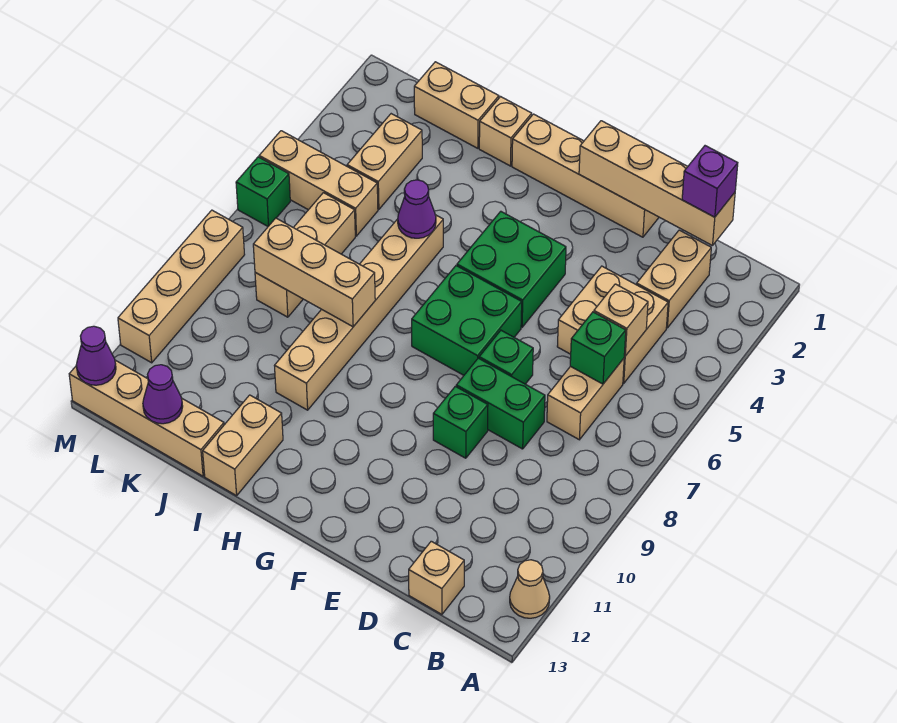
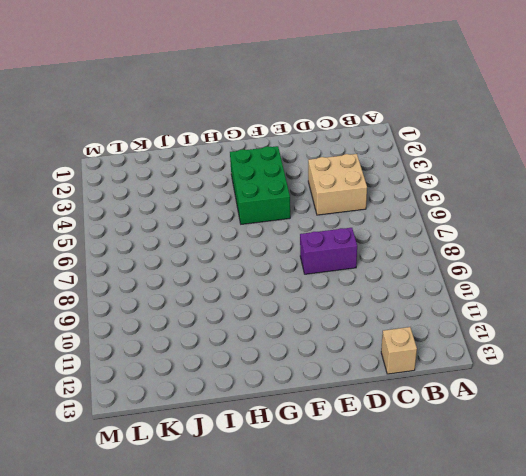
purple 1x2 brick [300,228,357,274] -> green 1x2 brick [456,358,545,449]
green 2x3 brick [230,146,290,224] -> green 2x2 brick [457,211,566,327]
none -> tan 1x1 cone [510,560,550,618]
none -> tan 1x2 brick [637,230,711,328]
none -> tan 1x2 brick [547,359,624,440]

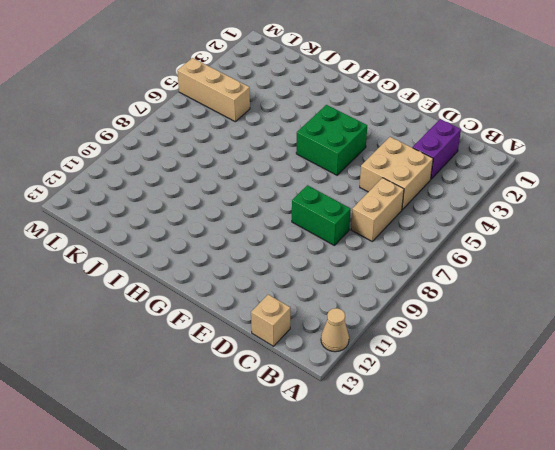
purple 1x2 brick [413,119,461,179] -> tan 1x2 brick [637,230,711,328]
none -> tan 1x4 brick [512,114,659,237]
none -> green 1x1 brick [479,330,533,384]
none -> green 1x1 brick [433,386,488,458]

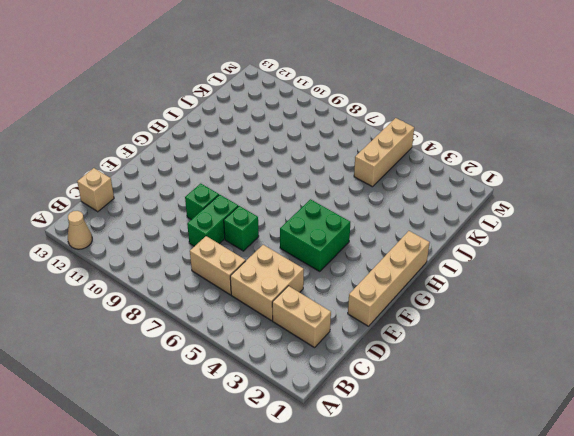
none -> green 2x2 brick [412,266,522,375]
none -> tan 1x1 brick [479,97,532,166]
none -> tan 1x6 brick [274,215,443,410]

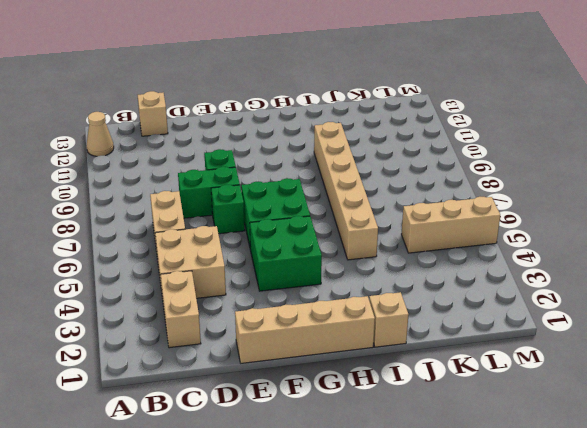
none -> tan 1x2 brick [203,395,283,496]
none -> tan 1x2 brick [414,62,499,148]
none -> tan 1x4 brick [69,360,224,476]

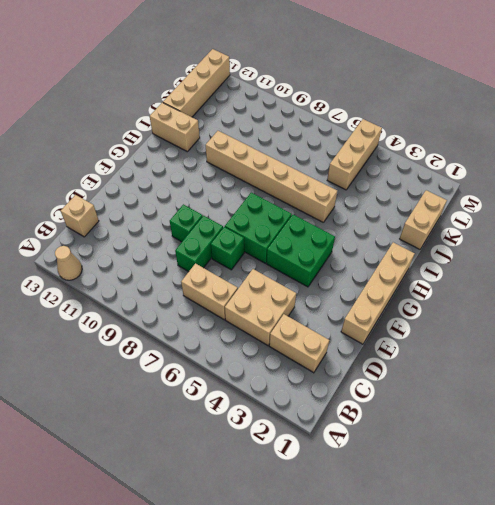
none -> tan 1x1 brick [479,97,532,166]
none -> tan 1x2 brick [347,114,422,209]
none -> tan 1x3 brick [255,193,355,317]

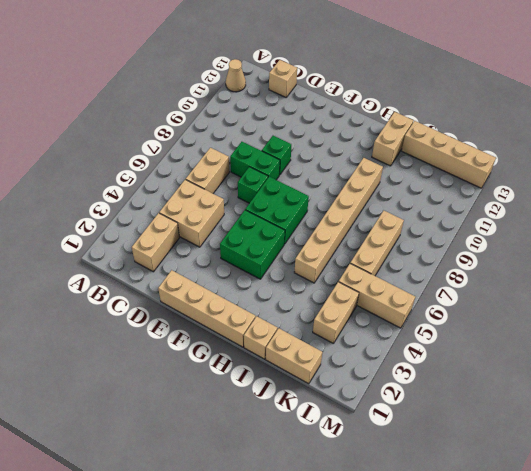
none -> green 1x1 brick [236,157,290,226]
none -> tan 1x4 brick [118,210,245,363]
none -> tan 1x4 brick [579,121,735,246]

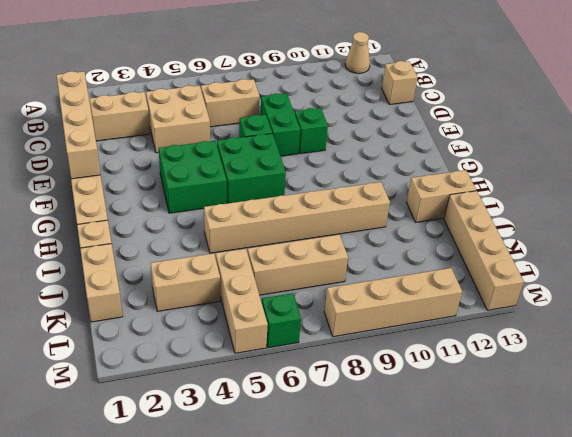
none -> tan 1x1 brick [594,284,648,356]
none -> green 1x1 brick [570,312,626,384]
none -> purple 1x1 cone [398,180,436,238]

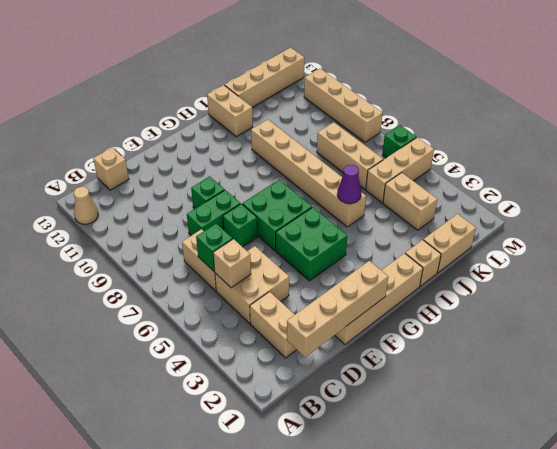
none -> tan 1x3 brick [253,218,375,327]
none -> purple 1x1 cone [143,365,183,424]
none -> purple 1x1 cone [76,326,116,385]

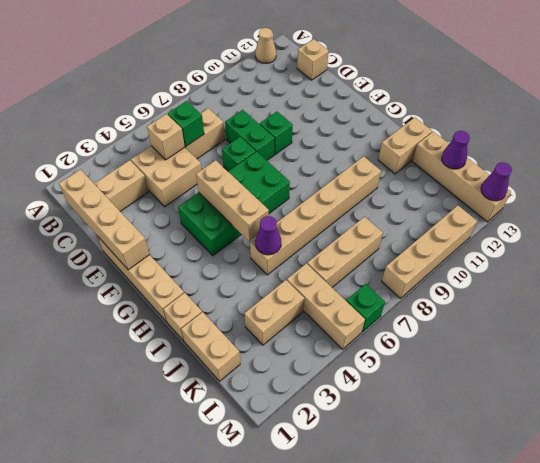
tan 1x3 brick [196,160,269,241] -> tan 1x3 brick moved to [253,218,375,327]
none -> purple 1x1 brick [682,146,738,217]

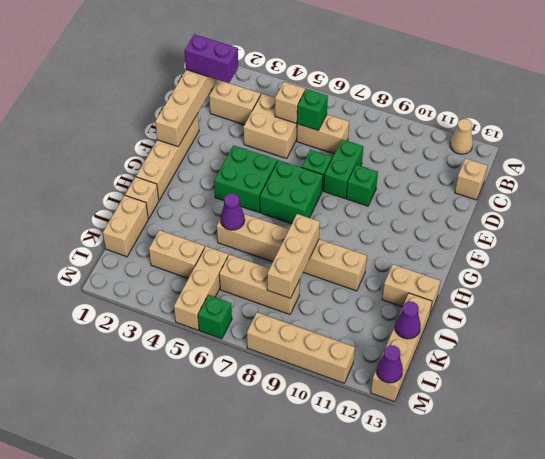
purple 1x2 brick [185,34,238,83] -> purple 1x1 brick [682,146,738,217]

